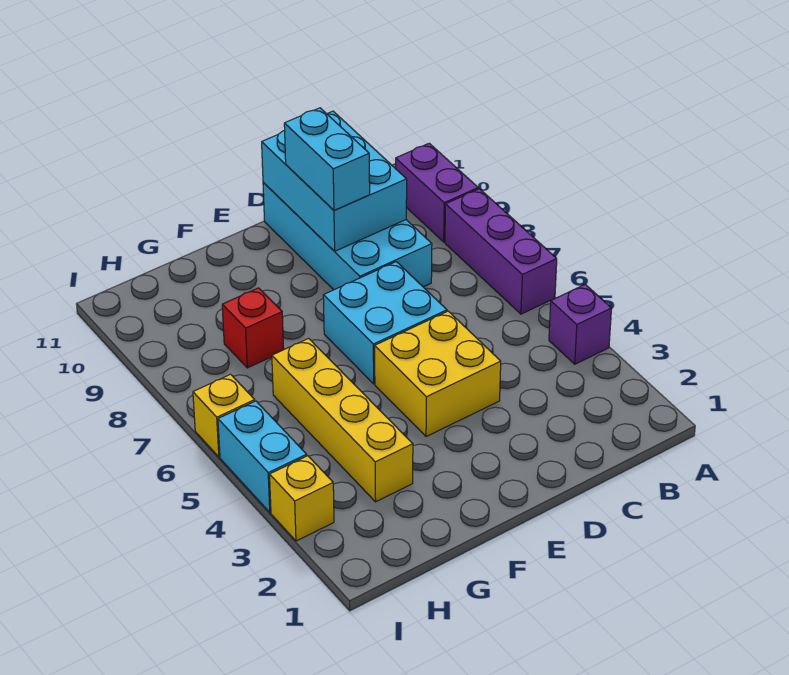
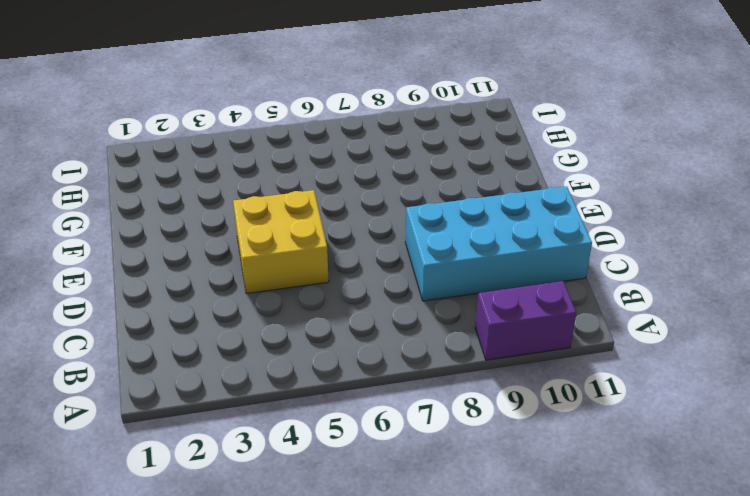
none -> purple 1x1 brick [549,284,612,364]
none -> purple 1x3 brick [445,189,557,314]
none -> cyan 2x2 brick [323,262,447,384]

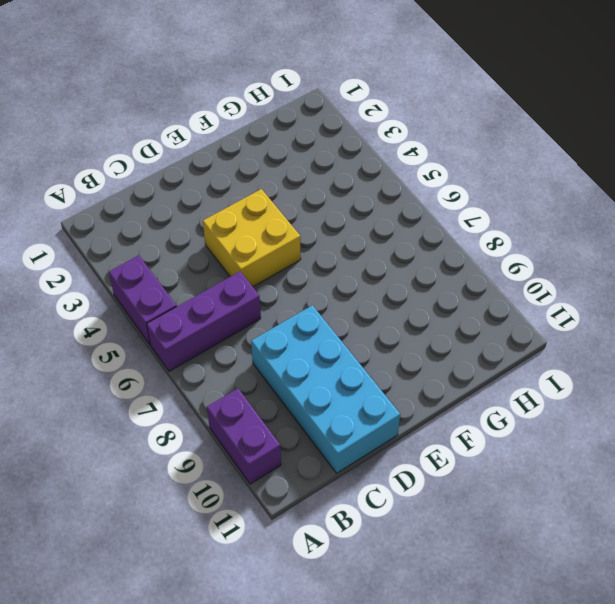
purple 1x2 brick [109,255,177,344] -> purple 1x1 brick [549,284,612,364]
purple 1x3 brick [147,272,261,371] -> purple 1x3 brick turned to [445,189,557,314]
none -> cyan 2x2 brick [323,262,447,384]
none -> yellow 1x4 brick [272,338,413,502]
none -> red 1x1 brick [222,288,284,368]

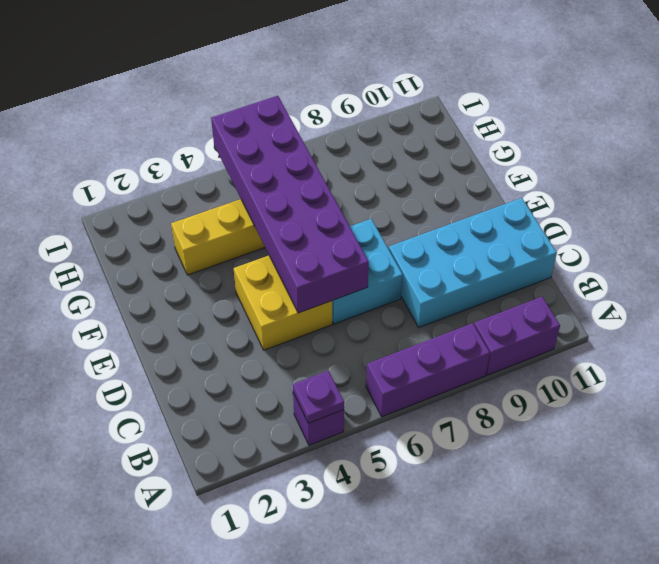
purple 1x1 plate [293,371,344,423] -> none
purple 2x6 brick [211,96,369,313] -> none
none -> red 1x1 brick [222,288,284,368]
none -> yellow 1x1 brick [270,456,334,541]
none -> cyan 1x2 brick [218,401,307,512]

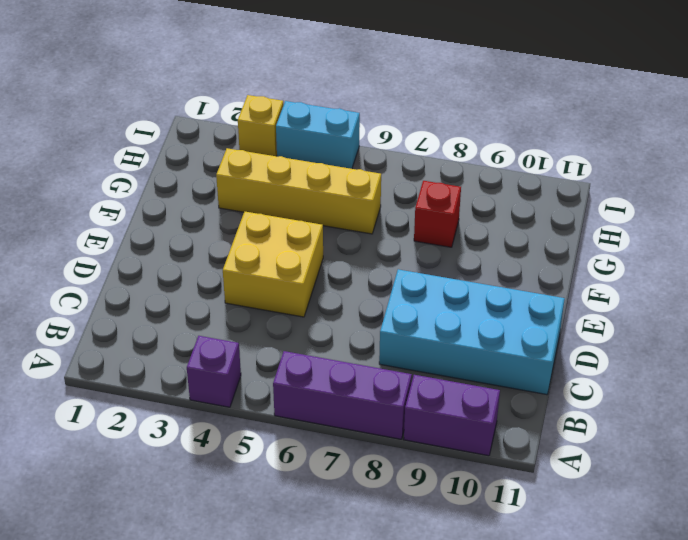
none -> cyan 2x2 brick [323,262,447,384]
none -> yellow 1x1 brick [193,374,255,457]
none -> cyan 2x3 brick [262,111,407,251]

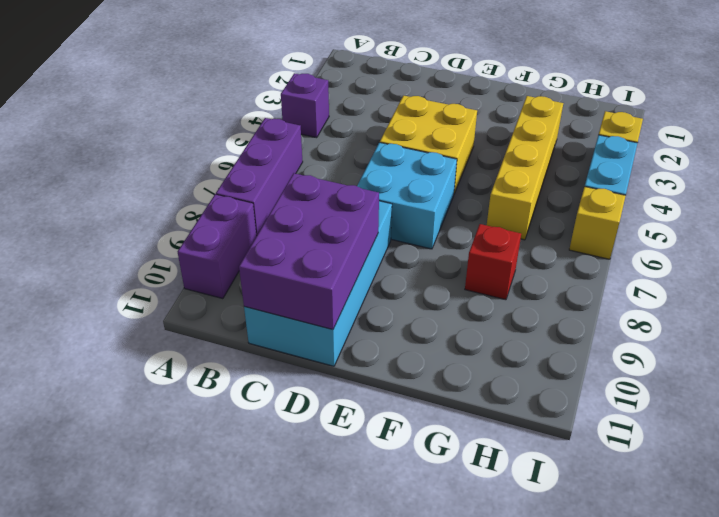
purple 2x3 brick [239,173,379,329] -> cyan 2x3 brick [262,111,407,251]
none -> cyan 1x2 brick [284,108,370,210]

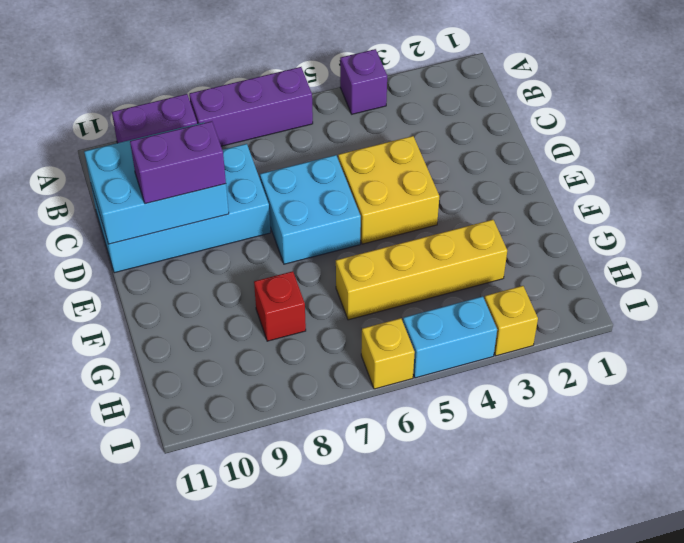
purple 1x2 brick [130,121,226,204] -> cyan 1x2 brick [284,108,370,210]

